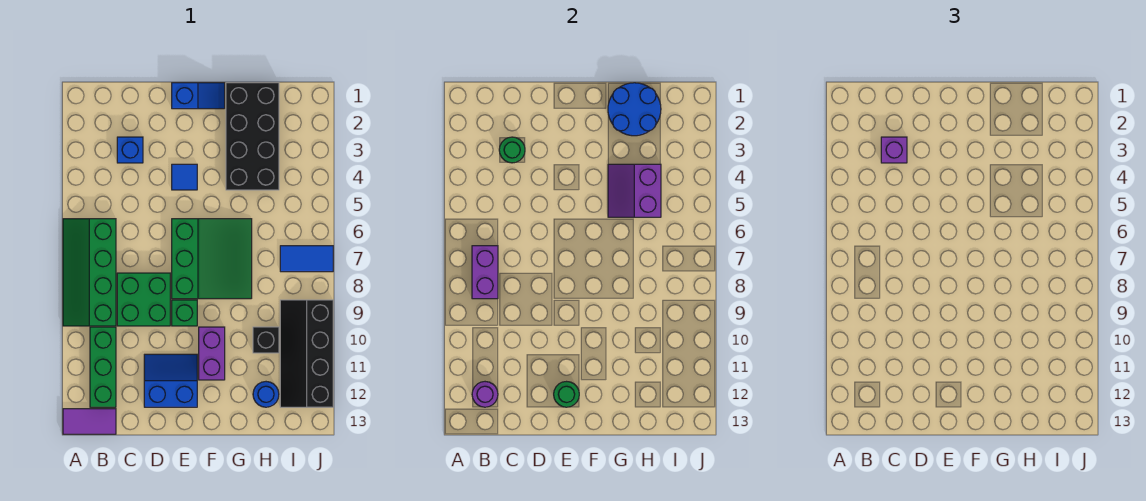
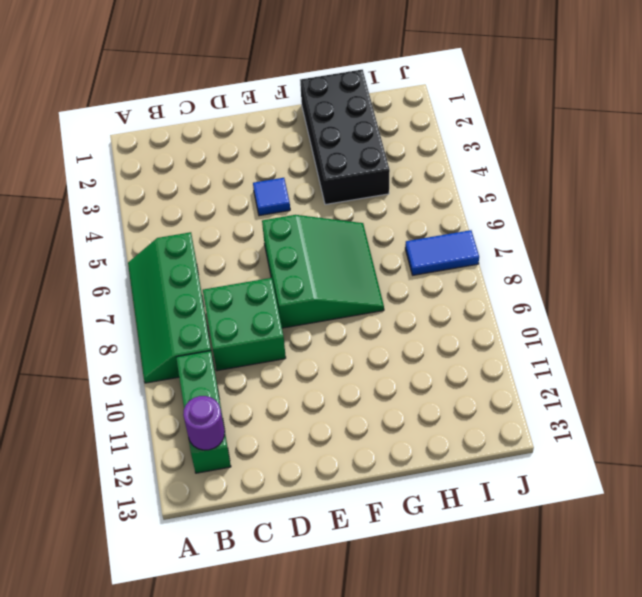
none -> purple 1x2 tile [63,409,116,434]
none -> blue 1x1 brick [117,137,143,163]
none -> blue 2x2 slope [144,354,197,407]

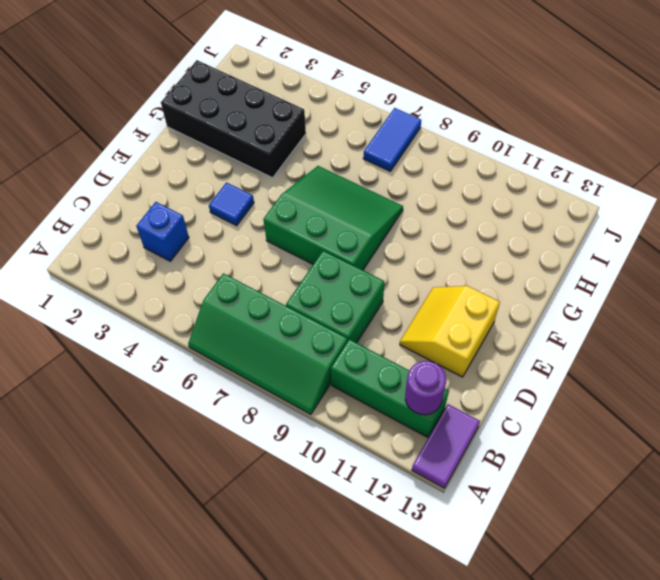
yellow 2x2 slope [400,286,500,377] -> blue 2x2 slope [144,354,197,407]
none -> blue 1x2 slope [172,83,225,109]
none -> green 1x1 brick [172,300,197,326]
none -> purple 1x2 brick [199,327,225,380]

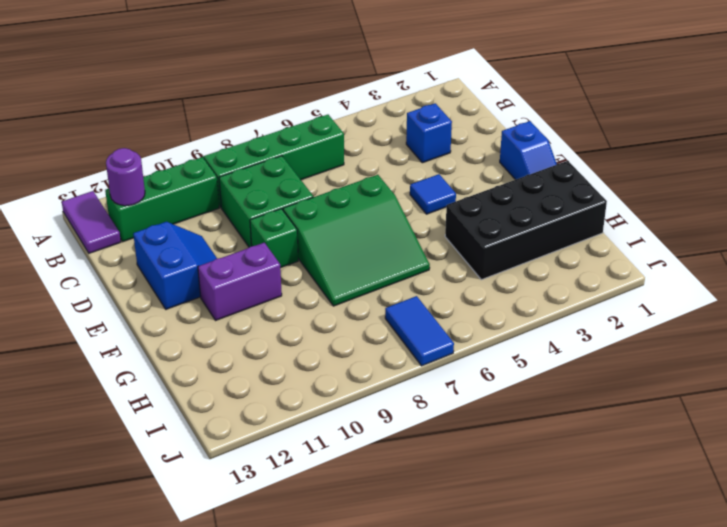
none -> black 1x1 brick [253,327,279,353]
none -> blue 1x1 round brick [253,382,279,407]
none -> black 2x4 slope [280,300,333,407]

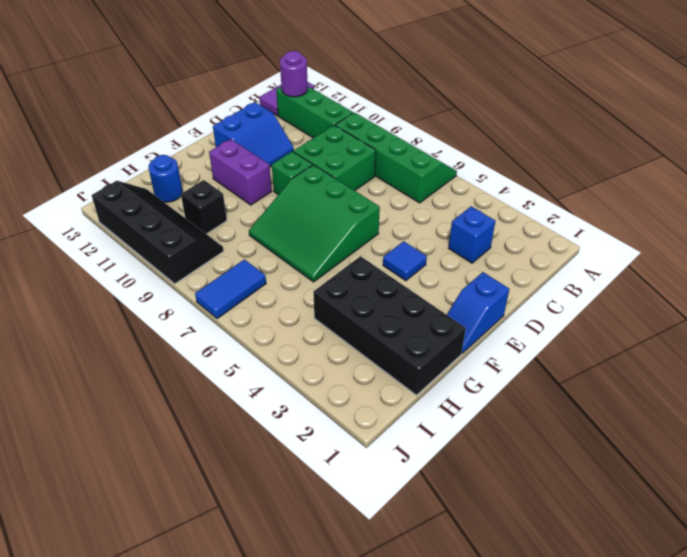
none -> purple 1x2 brick [472,246,498,299]
none -> green 1x1 round brick [499,137,525,163]
none -> green 1x1 round brick [554,382,579,407]

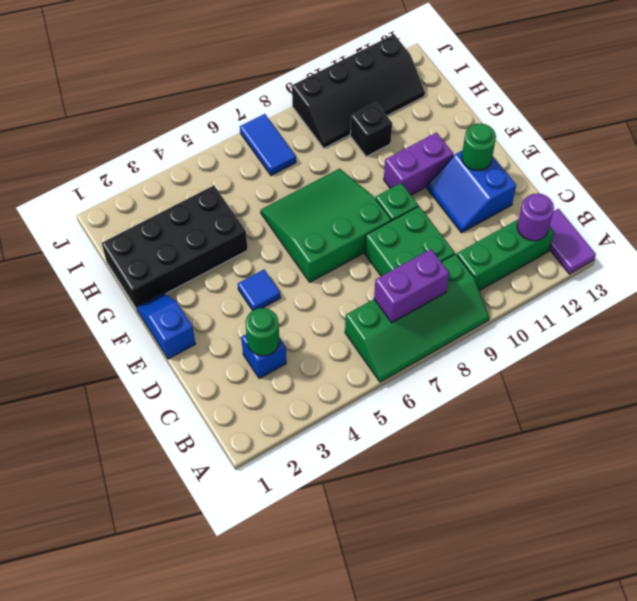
none -> blue 1x1 round brick [253,382,279,407]
none -> blue 2x2 round brick [608,83,661,136]
none -> purple 2x2 slope [608,164,661,217]

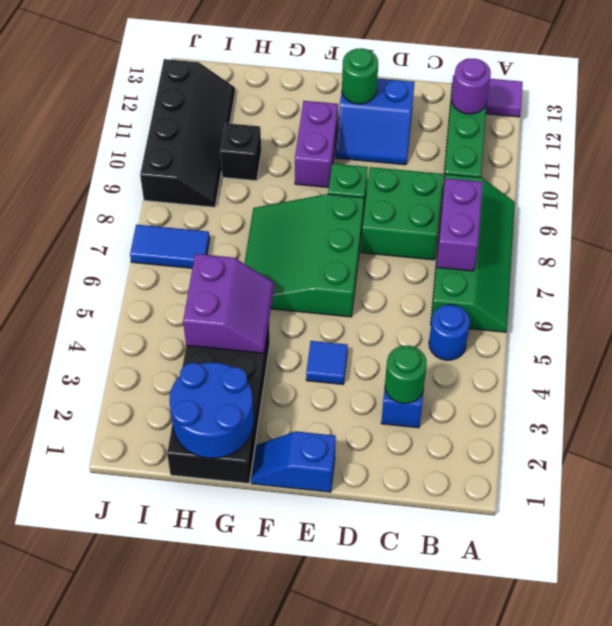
blue 1x1 round brick [429,305,470,360] -> blue 1x1 round brick moved to [253,382,279,407]
none -> purple 1x1 brick [881,137,907,163]

